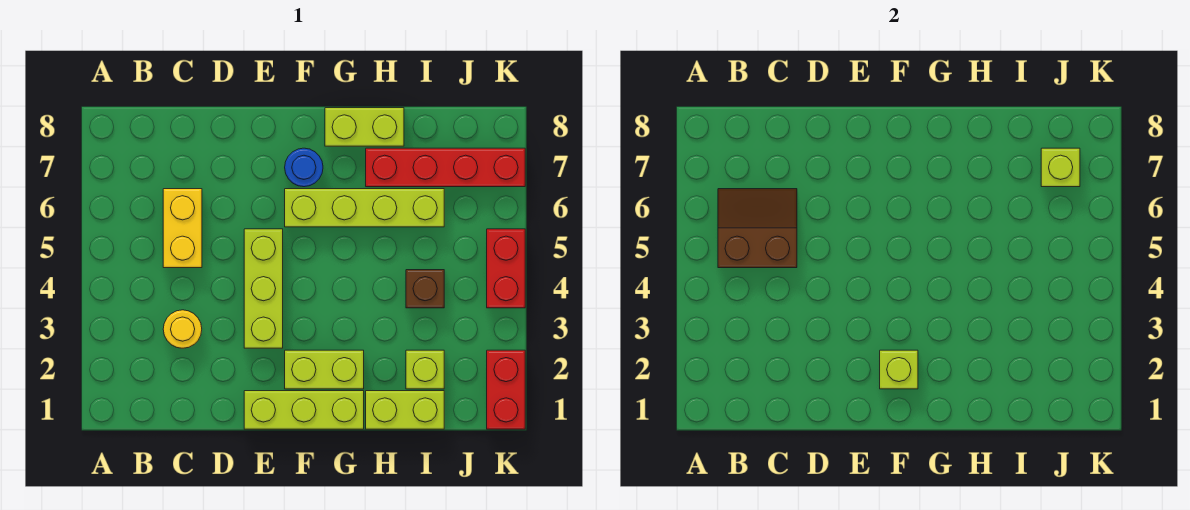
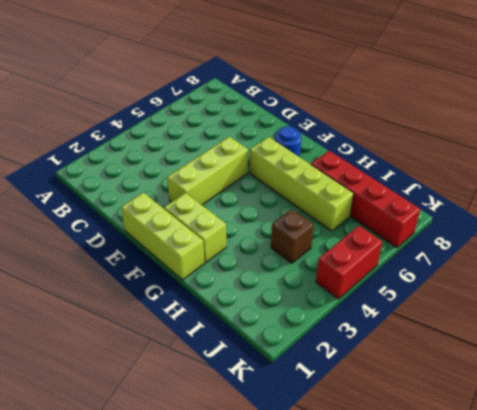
none -> yellow 1x1 round brick [163,310,202,348]
none -> yellow 1x2 brick [163,189,202,268]
none -> lime 1x2 brick [325,108,404,146]

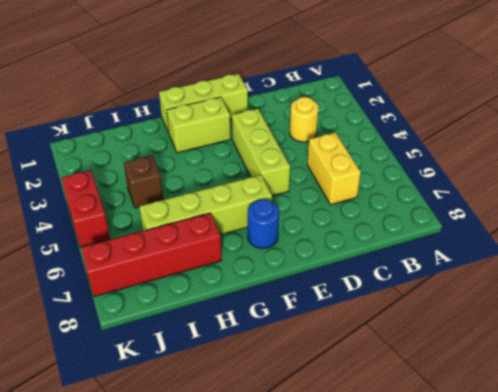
none -> lime 1x2 brick [325,108,404,146]
none -> lime 1x2 brick [366,391,444,429]
none -> lime 1x1 brick [406,350,444,389]

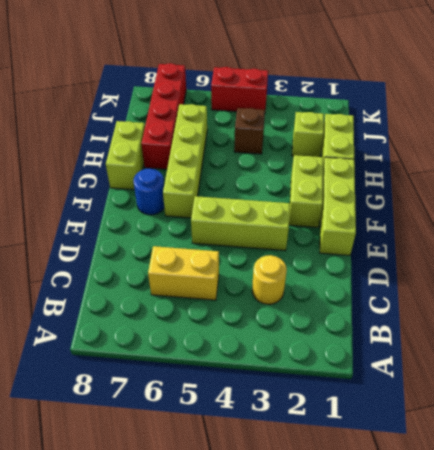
none -> red 1x2 brick [487,350,525,429]
none -> brown 2x2 slope [718,189,797,268]
none -> lime 1x1 brick [880,350,918,389]

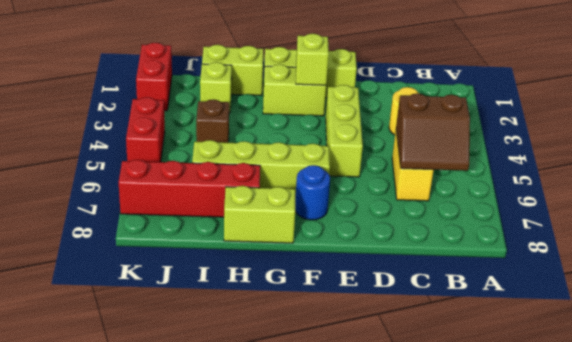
none -> lime 1x1 brick [1041,148,1080,187]

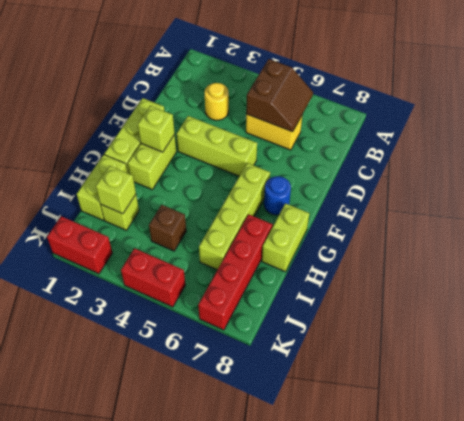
lime 1x1 brick [96,166,136,214] -> lime 1x1 brick moved to [1041,148,1080,187]

